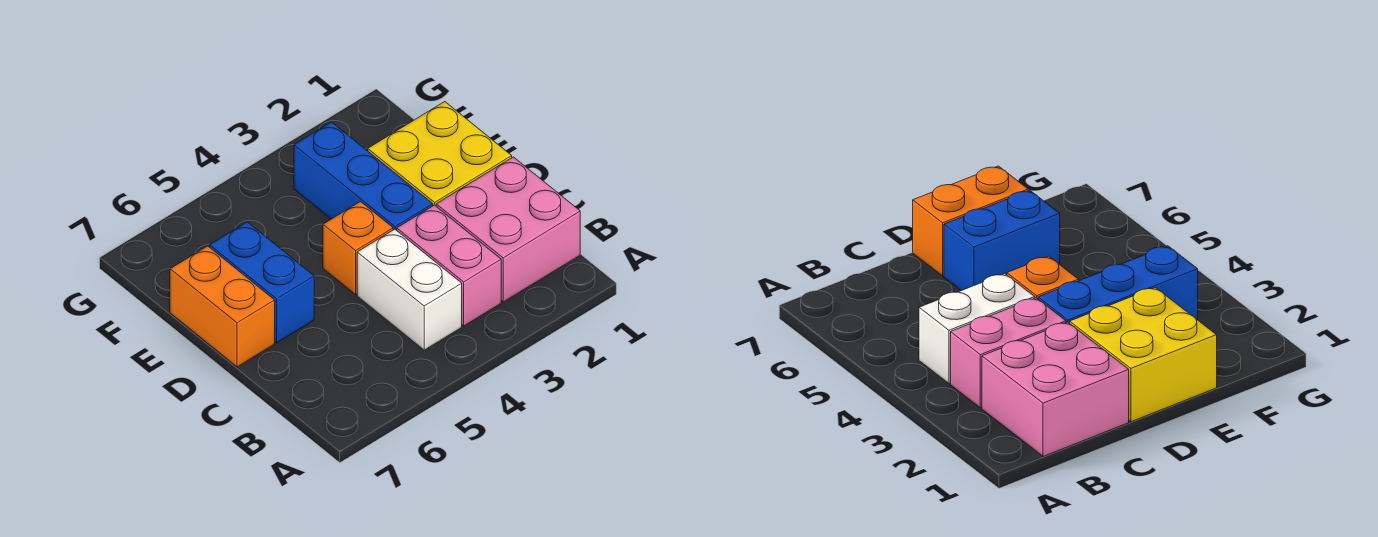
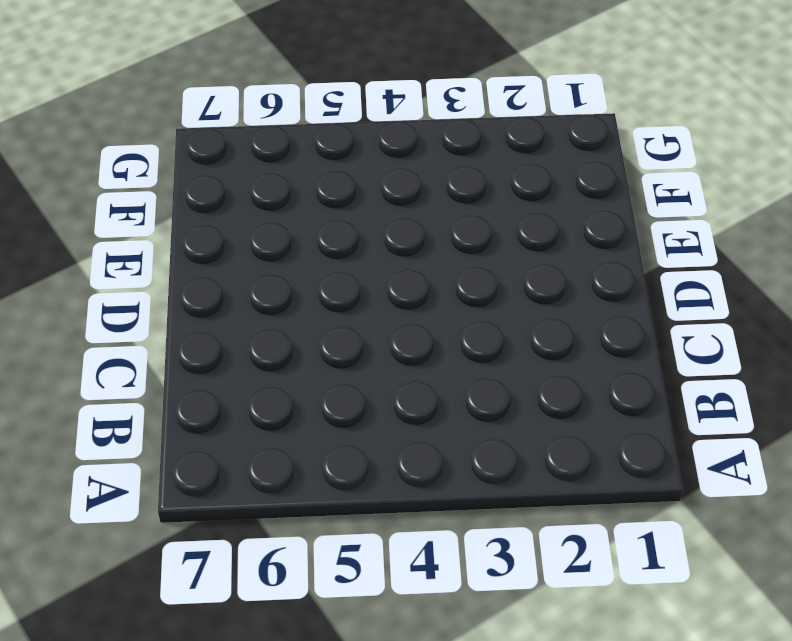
none -> pink 2x2 brick [436,157,580,302]
none -> pink 1x2 brick [397,205,501,326]

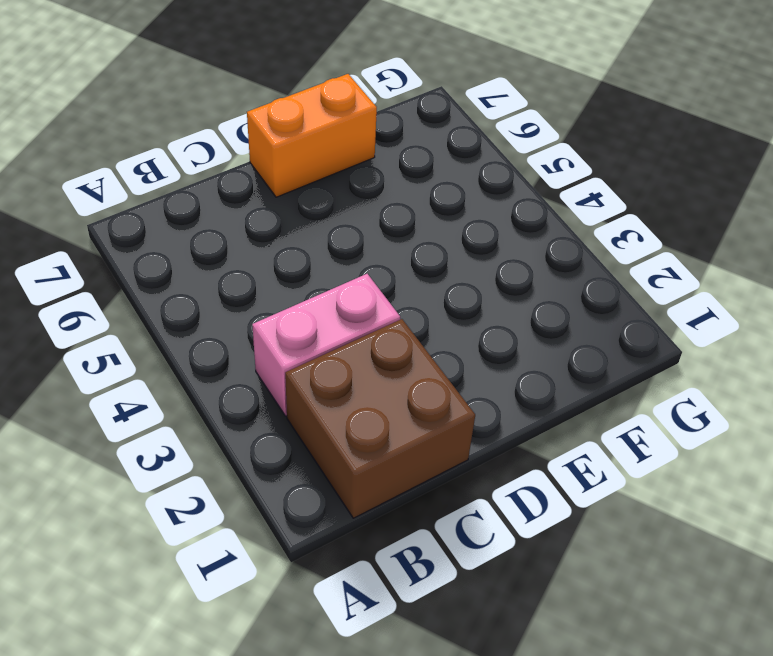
brown 2x2 brick [285,319,475,518] -> pink 2x2 brick [436,157,580,302]
none -> white 1x2 brick [357,229,462,350]
none -> yellow 2x2 brick [368,102,512,206]

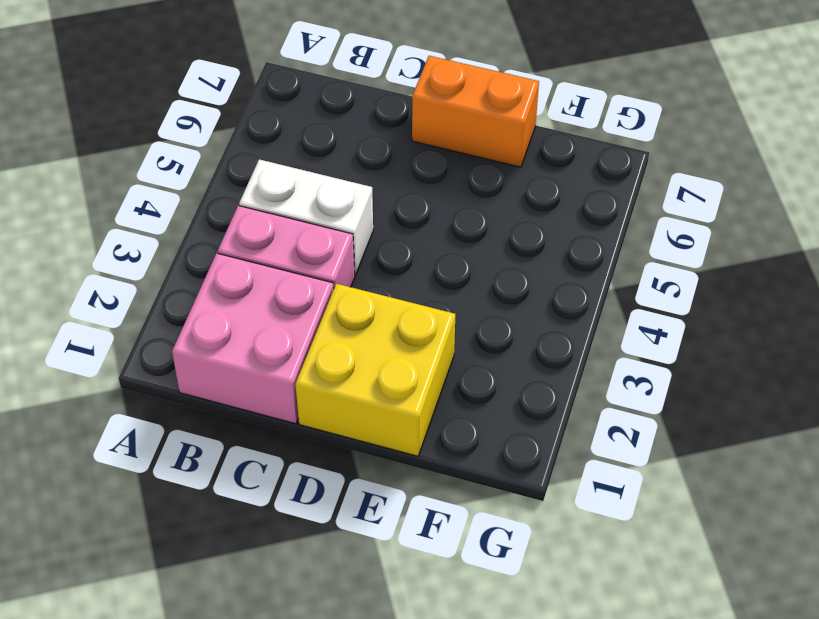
none -> blue 1x3 brick [294,122,433,230]
none -> orange 1x1 brick [323,202,393,295]

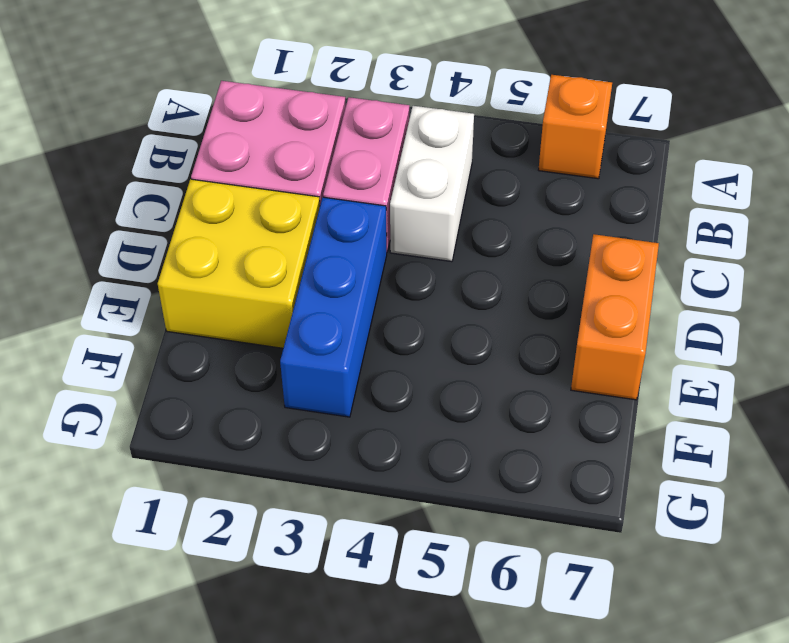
orange 1x1 brick [539,75,612,179] -> orange 1x1 brick moved to [323,202,393,295]
none -> blue 1x2 brick [210,222,314,343]

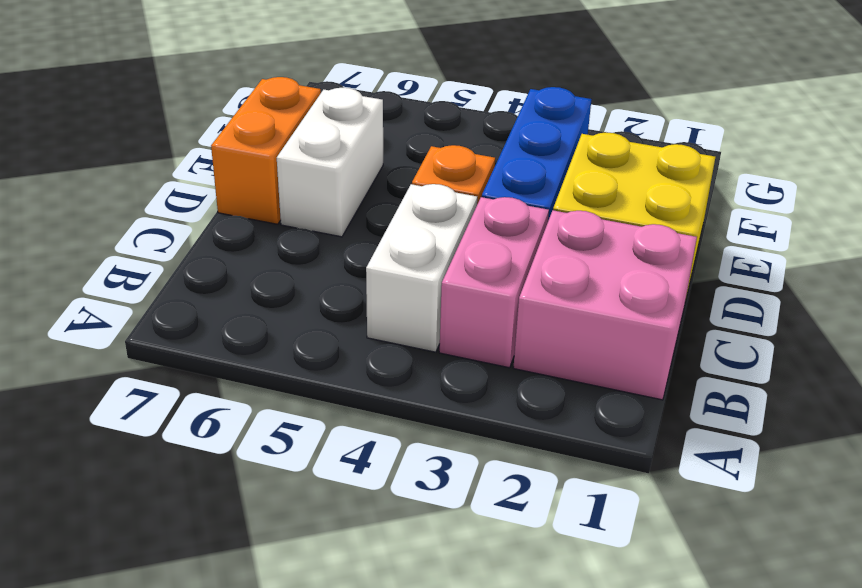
white 1x2 brick [277,88,383,237] -> blue 1x2 brick [210,222,314,343]

